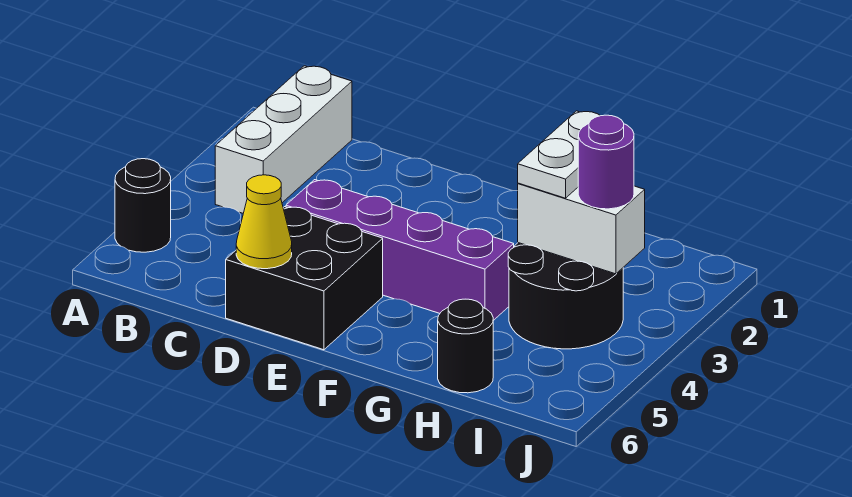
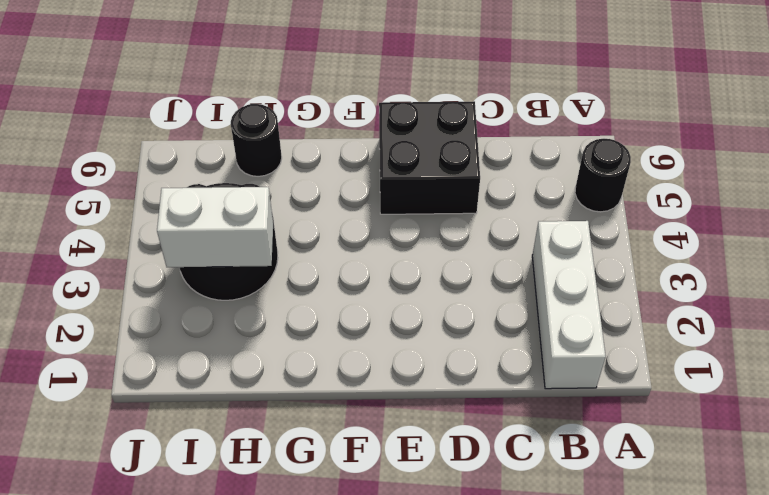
none -> purple 1x4 brick [286,180,514,320]
none -> yellow 1x1 cone [236,175,292,269]

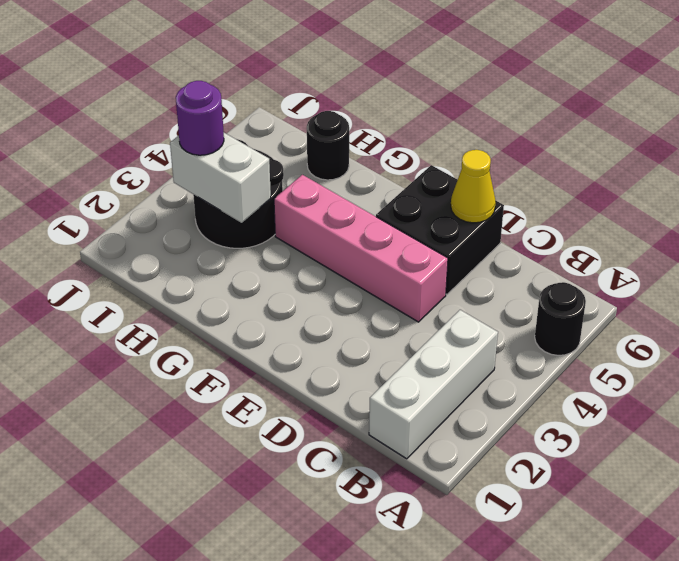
pink 1x4 brick [274,175,448,322] -> purple 1x4 brick [286,180,514,320]
none -> white 1x2 plate [518,111,600,198]

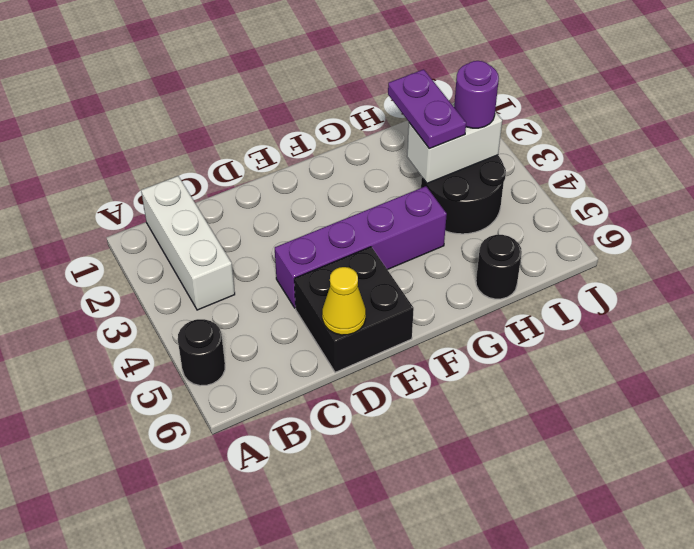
purple 1x2 plate [388,69,466,148] -> white 1x2 plate [518,111,600,198]

